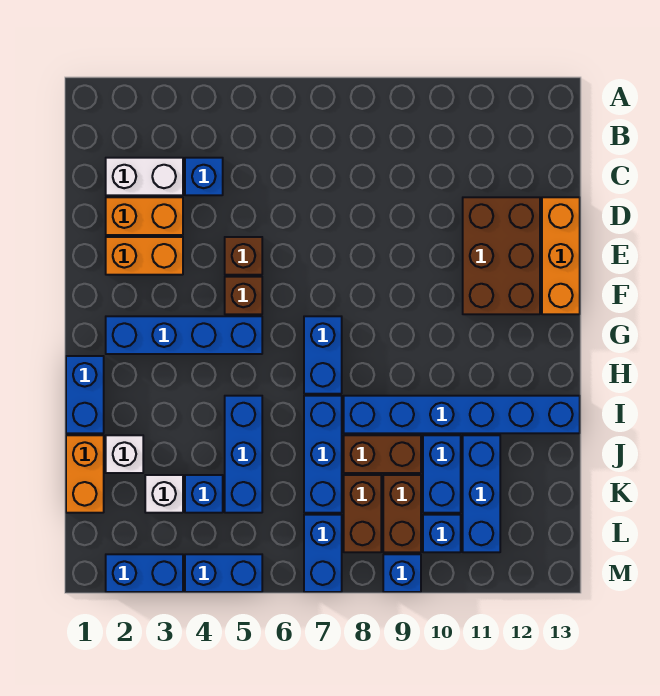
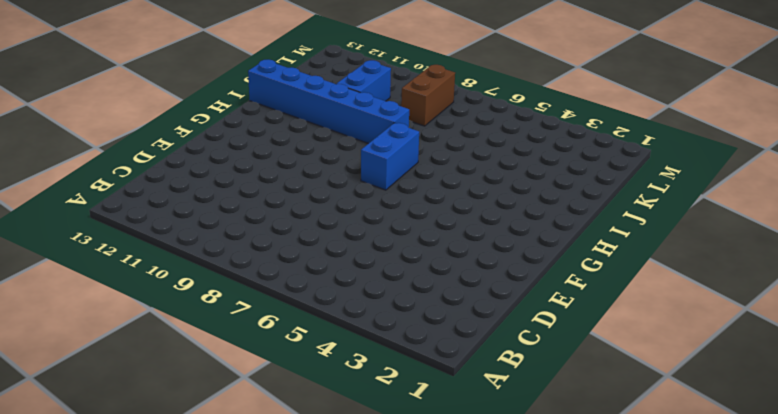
none -> white 1x2 brick [106,158,183,195]
none -> blue 1x1 brick [185,158,223,195]
none -> orange 1x2 brick [106,197,183,235]

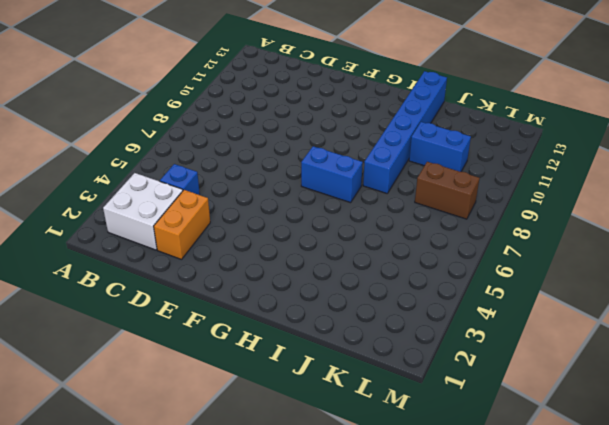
white 2x2 brick [103,173,183,250] -> white 1x2 brick [106,158,183,195]
none -> brown 2x3 brick [463,197,540,314]
none -> orange 1x3 brick [542,197,580,314]
none -> orange 1x2 brick [106,237,183,275]

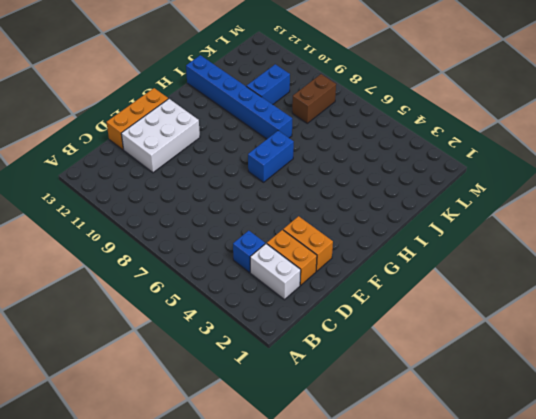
white 2x3 brick [121,99,200,173] -> brown 2x3 brick [463,197,540,314]
none -> brown 1x1 brick [225,237,262,275]
none -> brown 1x1 brick [225,277,262,314]
none -> blue 1x4 brick [106,316,262,354]

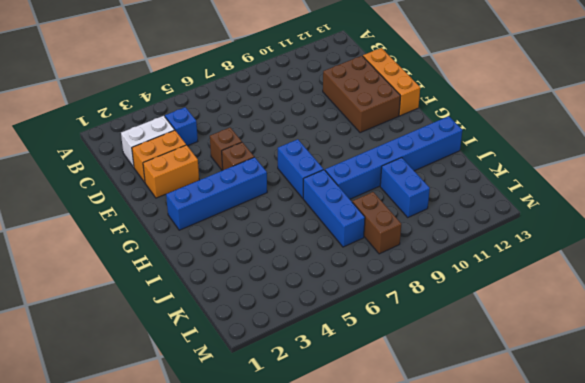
none -> blue 1x2 brick [66,356,104,433]
none -> blue 1x3 brick [225,396,262,513]
none -> orange 1x2 brick [66,435,104,513]

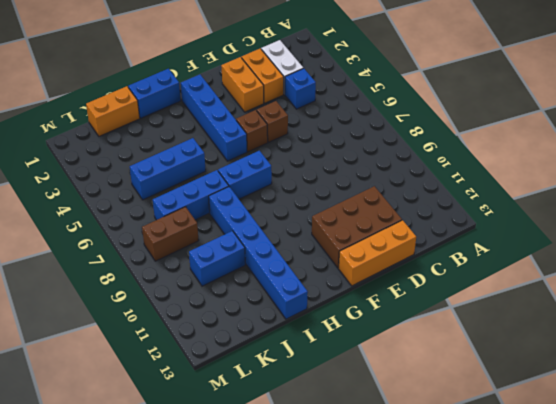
none -> white 1x1 brick [106,435,143,473]
none -> brown 1x2 brick [344,435,421,473]
none -> blue 1x3 brick [463,435,500,552]

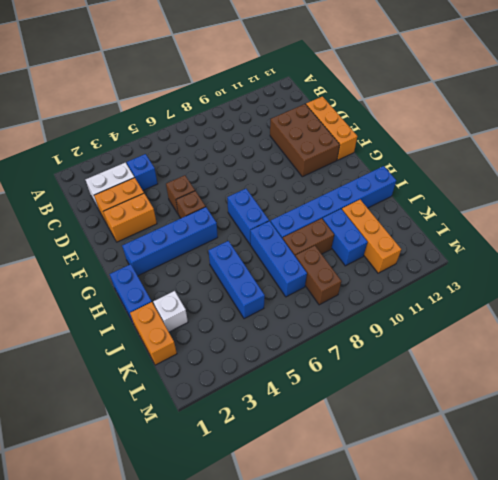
orange 1x3 brick [342,200,401,273] -> blue 1x3 brick [463,435,500,552]
none -> white 1x1 brick [145,475,183,513]
none -> blue 1x1 brick [185,475,223,513]
none -> brown 1x2 brick [383,475,421,552]

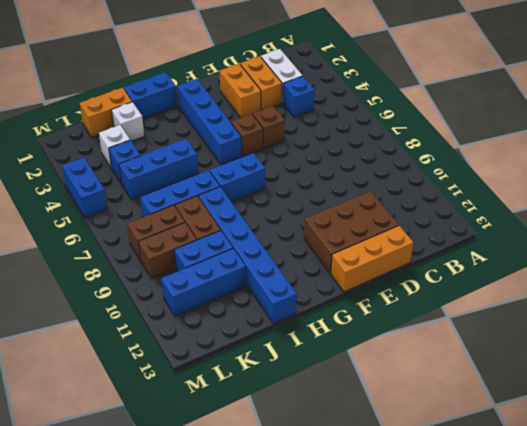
none -> blue 1x2 brick [304,515,342,592]
none -> blue 1x1 brick [423,515,461,552]
none -> blue 1x2 brick [106,554,183,592]

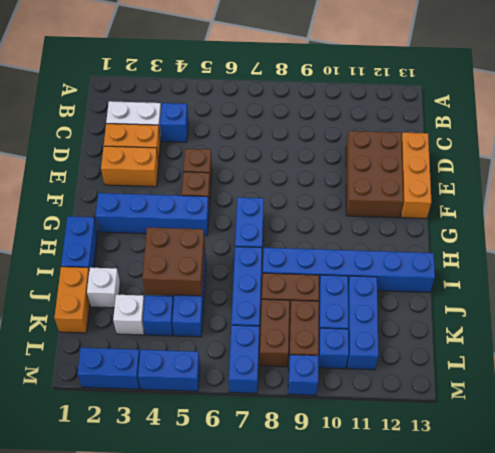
brown 2x2 brick [142,227,205,296] -> none

